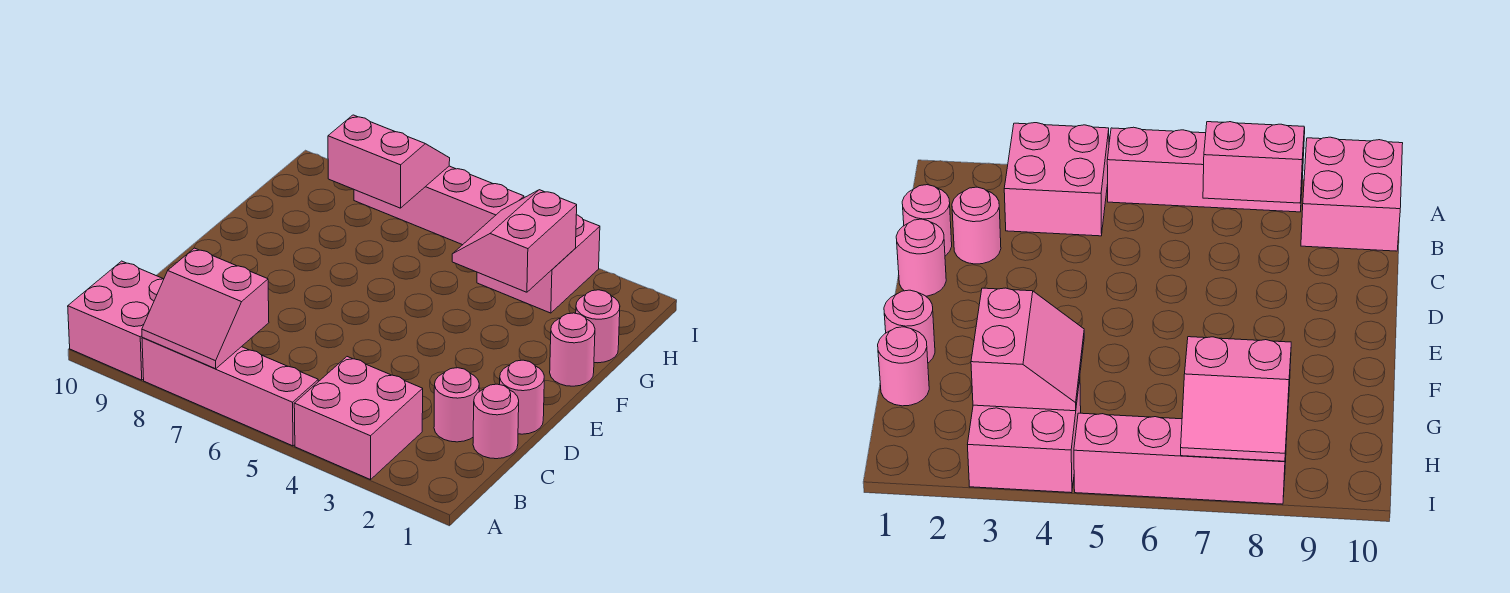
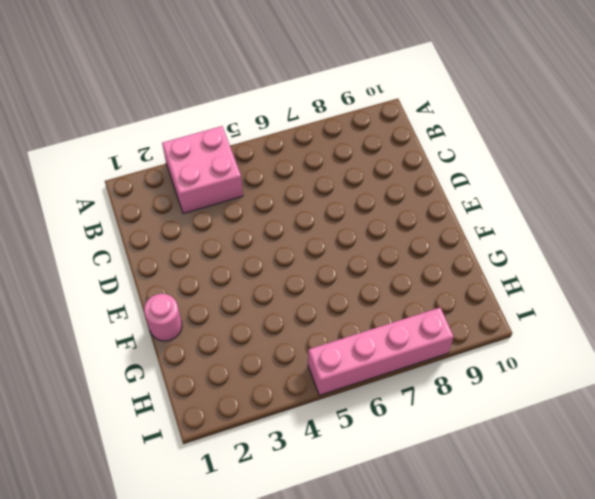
none -> pink 1x4 brick [142,338,318,446]
none -> pink 2x2 brick [68,261,164,380]
none -> pink 1x1 round brick [473,384,519,459]

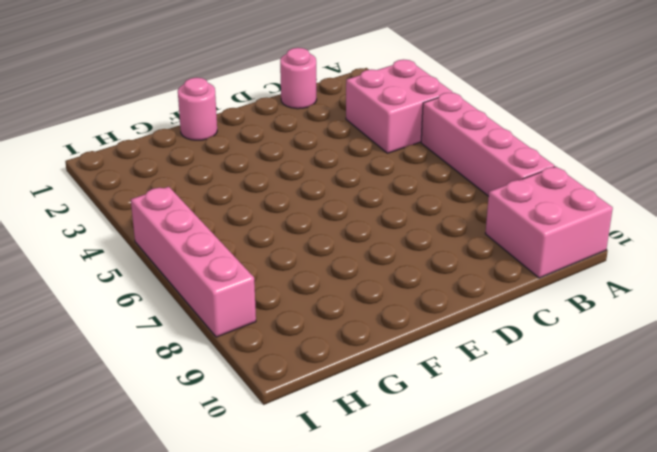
none -> pink 1x1 round brick [434,368,479,442]
none -> pink 1x1 round brick [500,360,544,434]
none -> pink 1x1 round brick [576,290,620,363]

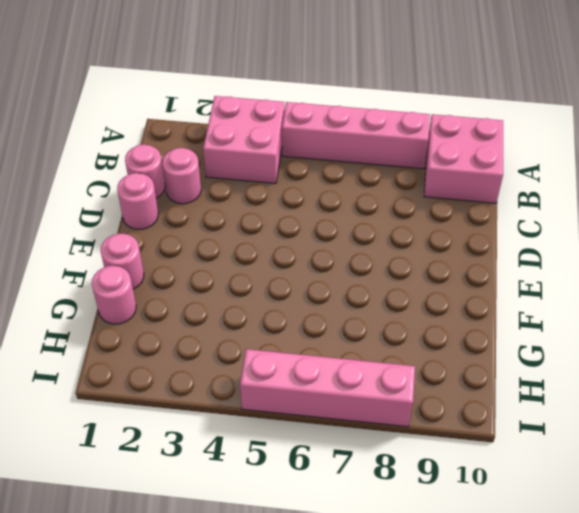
none -> pink 2x2 brick [477,215,600,313]
none -> pink 2x2 slope [142,248,269,369]
none -> pink 2x2 slope [452,190,577,292]

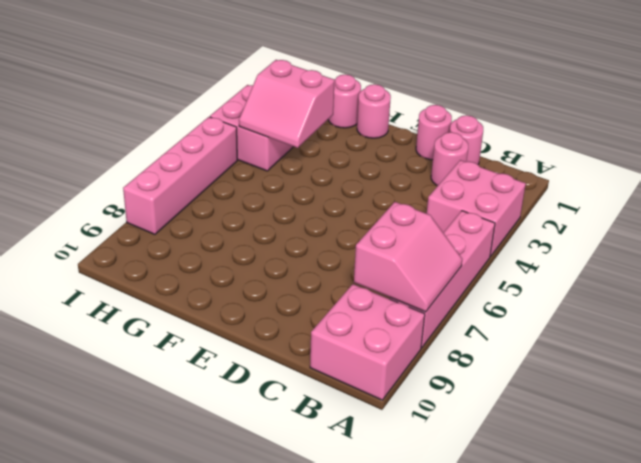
none -> pink 2x2 slope [328,115,450,208]

